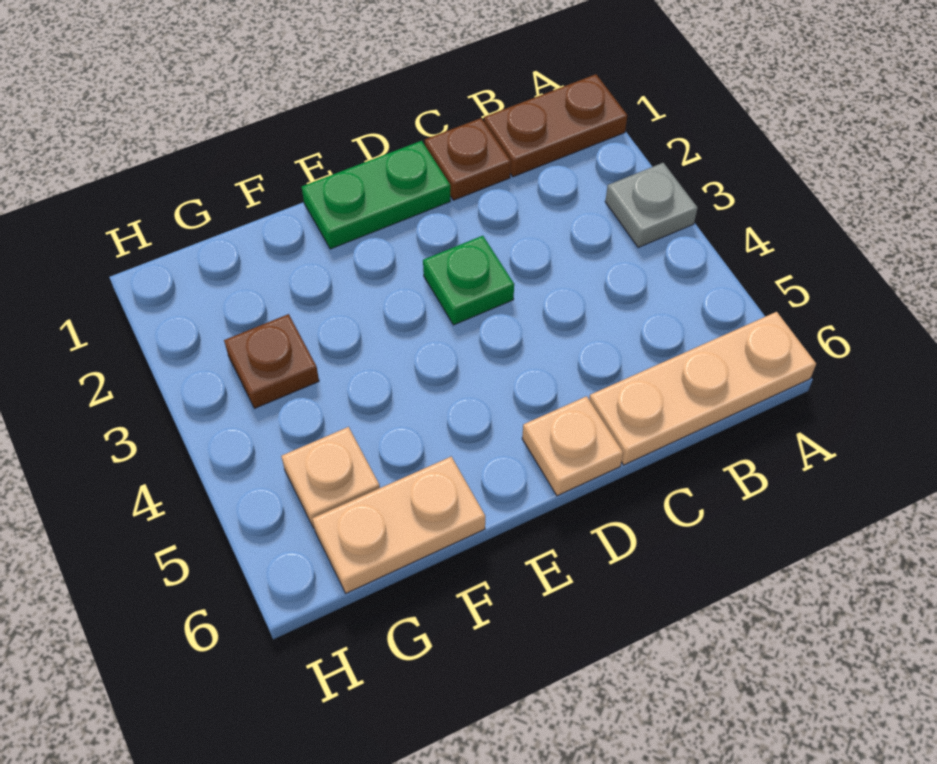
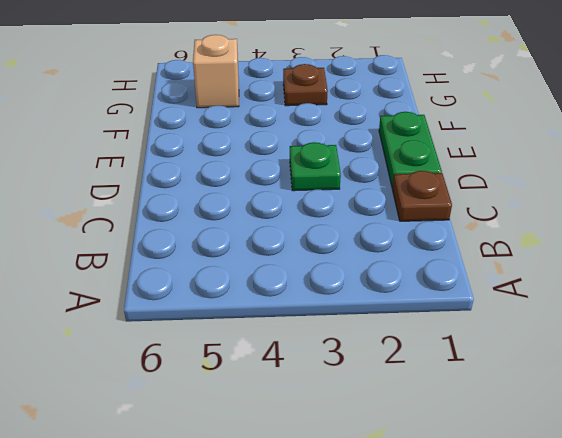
tan 1x1 brick [193,35,239,108] -> tan 1x1 plate [281,427,380,528]
none -> brown 1x2 plate [484,74,627,177]
none -> grey 1x1 plate [605,163,697,247]

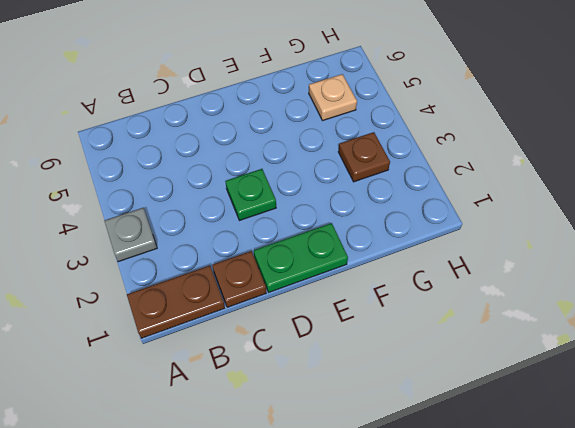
none -> tan 1x3 plate [589,312,816,465]
none -> tan 1x1 plate [522,396,623,496]

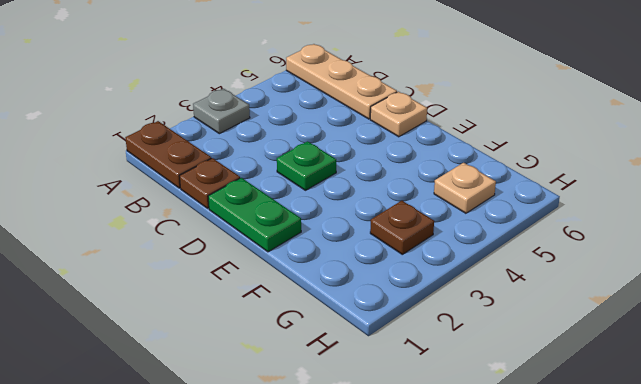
none -> tan 1x2 plate [312,457,485,593]

